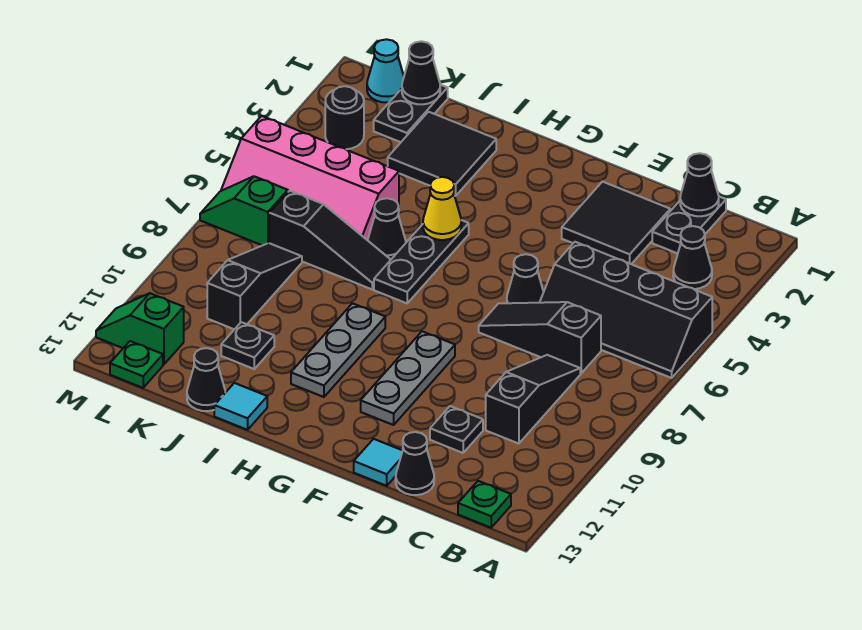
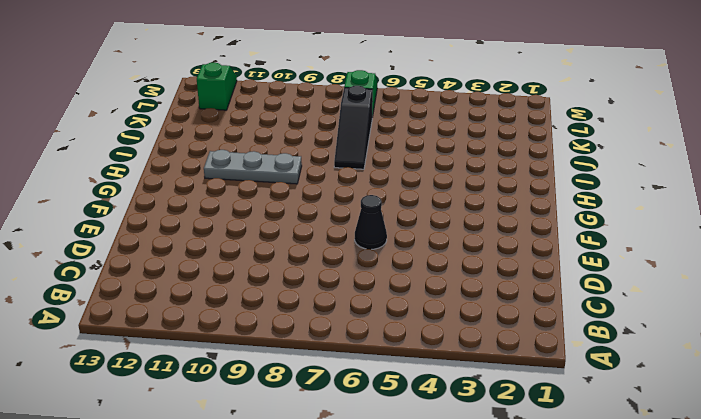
none -> black 2x4 slope [540,242,712,378]
none -> black 1x1 cone [673,226,712,289]
none -> green 1x1 plate [458,481,511,528]
none -> black 1x2 plate [652,197,726,254]

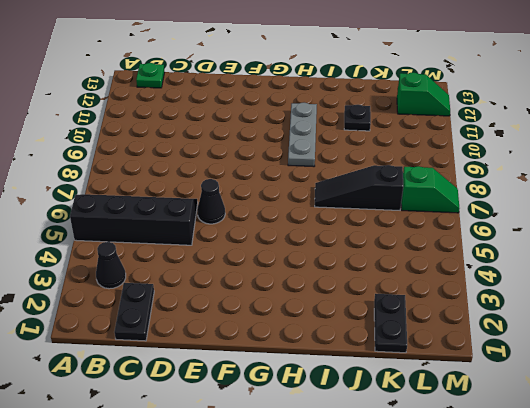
none -> black 1x3 slope [479,302,601,373]
none -> black 1x3 slope [486,355,580,444]
none -> black 2x2 tile [562,182,670,264]
none -> black 1x1 plate [430,406,483,453]

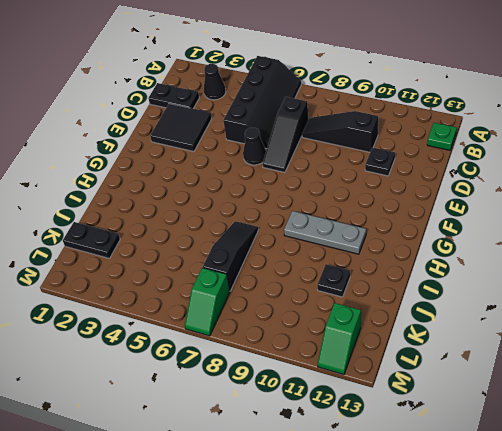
none -> black 1x1 cone [396,432,434,495]
none -> cyan 1x1 tile [354,439,403,486]
none -> grey 1x3 plate [361,331,455,425]
none -> black 1x3 plate [374,220,469,303]

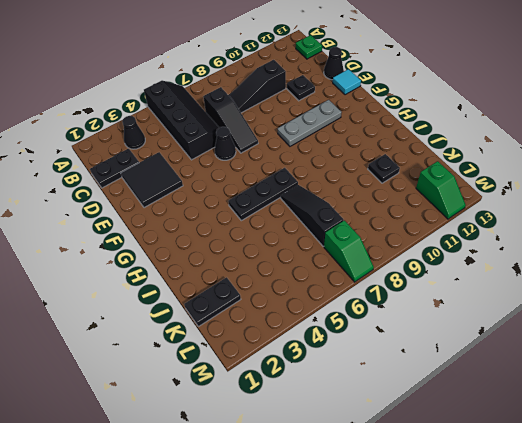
none -> grey 1x3 plate [291,303,385,397]
none -> black 2x2 tile [388,112,496,196]
none -> black 1x1 cone [368,198,406,259]
none -> cyan 1x1 tile [214,383,267,430]

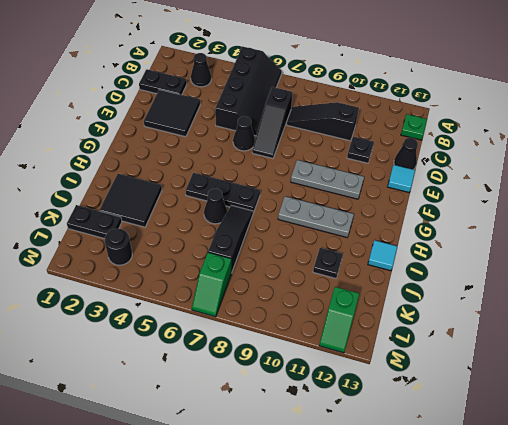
none -> pink 2x4 slope [221,116,399,240]
none -> black 1x1 cone [187,348,225,411]
none -> black 1x3 slope [207,243,302,329]
none -> cyan 1x1 cone [367,39,404,103]

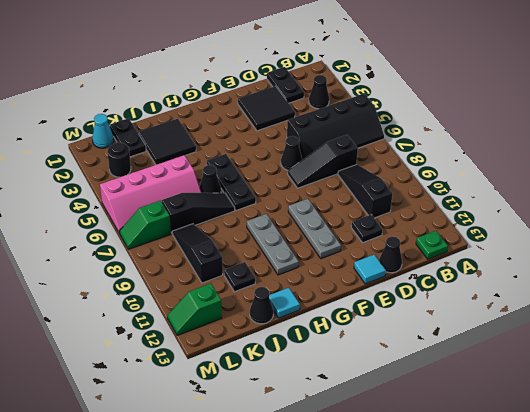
none -> green 1x1 plate [110,341,163,388]
none -> black 1x1 cone [680,153,719,216]
none -> yellow 1x1 cone [423,177,461,240]
none -> black 1x1 cone [402,41,440,104]

